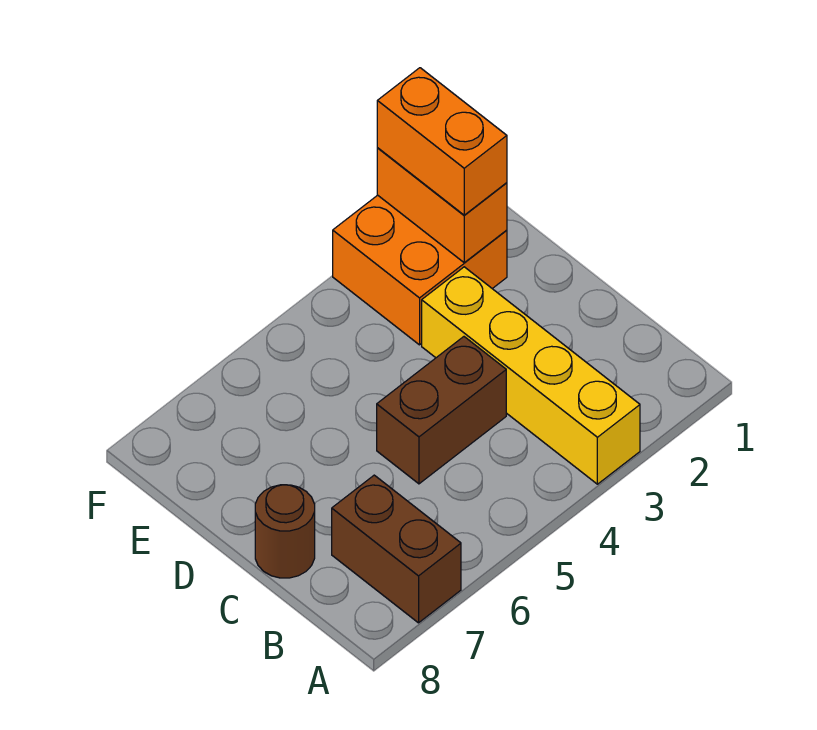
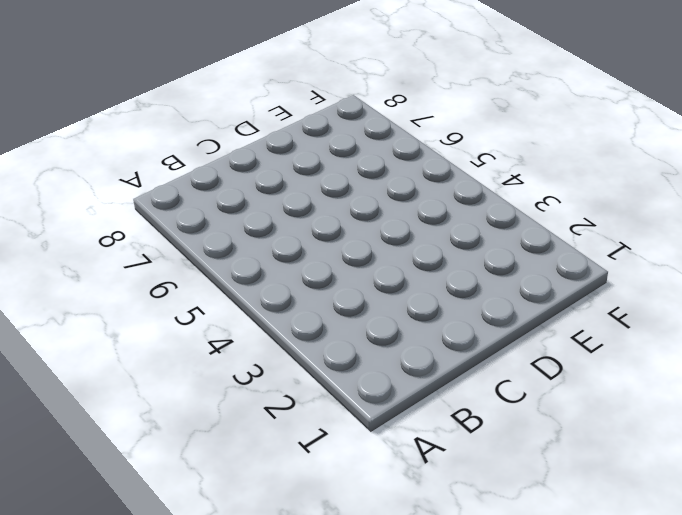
none -> yellow 1x4 brick [422,267,640,484]
none -> brown 1x2 brick [332,475,461,623]

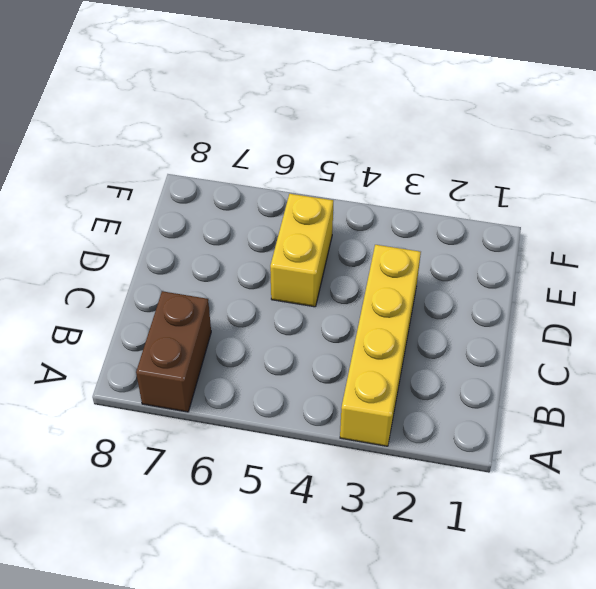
yellow 1x2 brick [270,194,333,307] -> none
none -> brown 1x2 brick [377,337,506,484]
none -> brown 1x1 round brick [255,485,315,578]

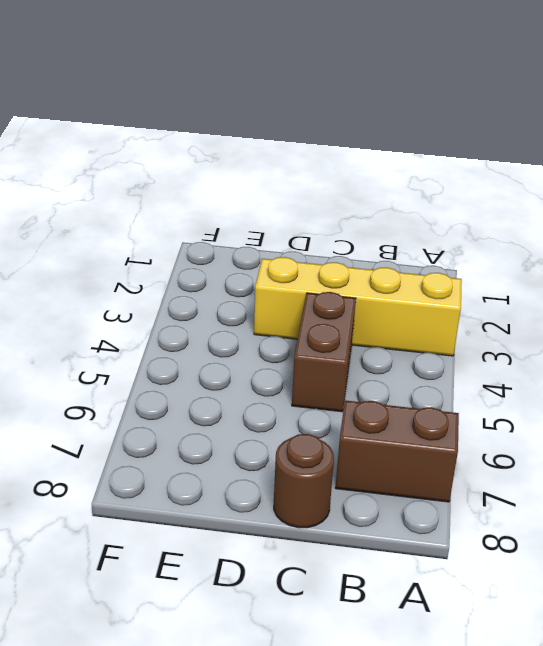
none -> orange 2x2 brick [333,195,507,345]
none -> orange 1x2 brick [377,148,507,263]

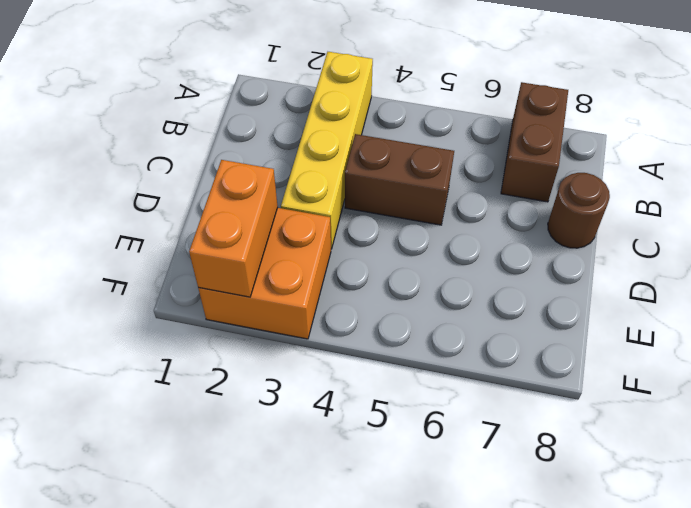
none -> orange 1x2 brick [377,68,507,215]

